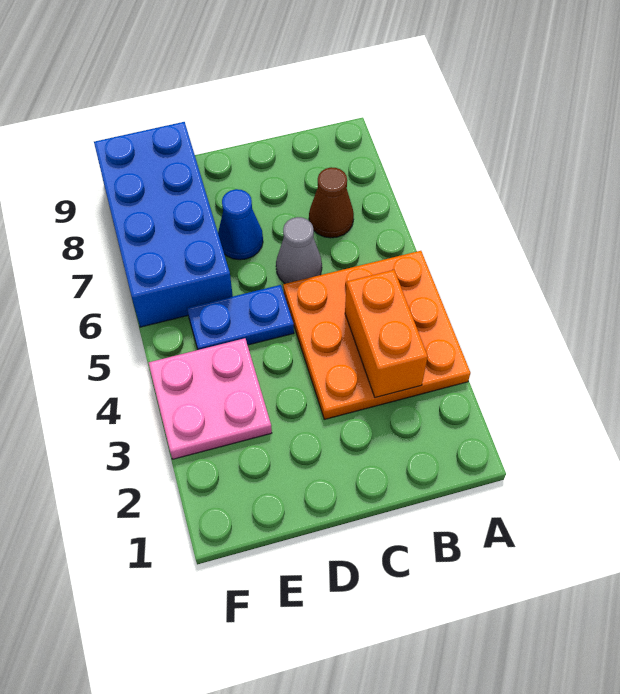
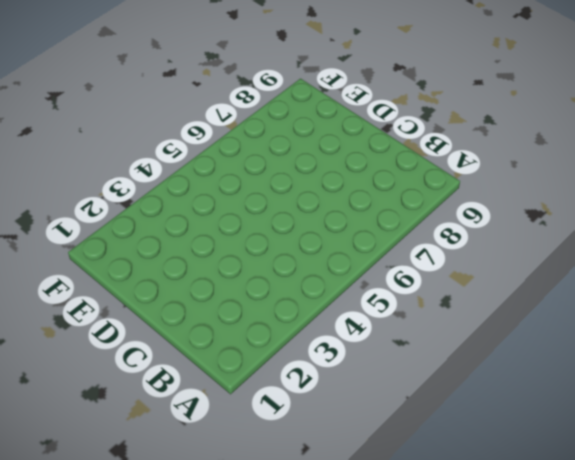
none -> orange 3x3 plate [283,251,471,419]
none -> brown 1x1 cone [309,167,354,238]

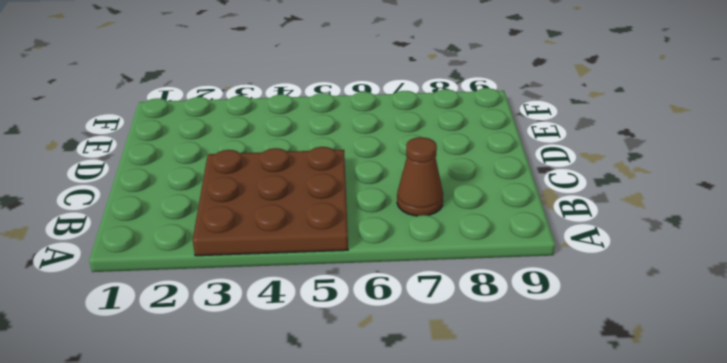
brown 3x3 plate [193,147,348,256] -> orange 3x3 plate [283,251,471,419]
none -> grey 1x1 cone [276,217,322,284]
none -> blue 1x2 plate [187,285,294,350]

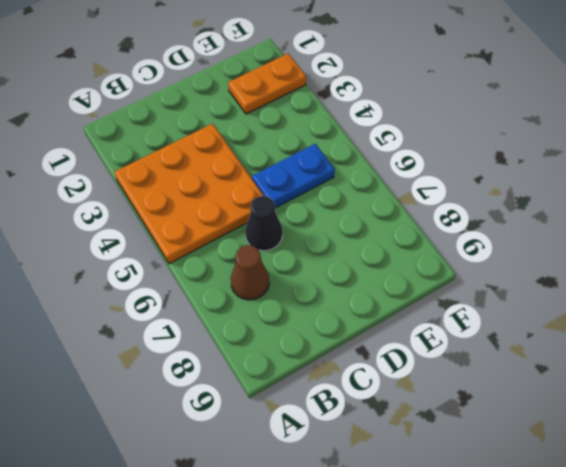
black 1x1 cone [245,196,283,251] -> grey 1x1 cone [276,217,322,284]
orange 1x2 plate [228,54,306,114] -> none
none -> blue 1x1 cone [218,189,263,260]
none -> pink 2x2 plate [149,338,272,459]

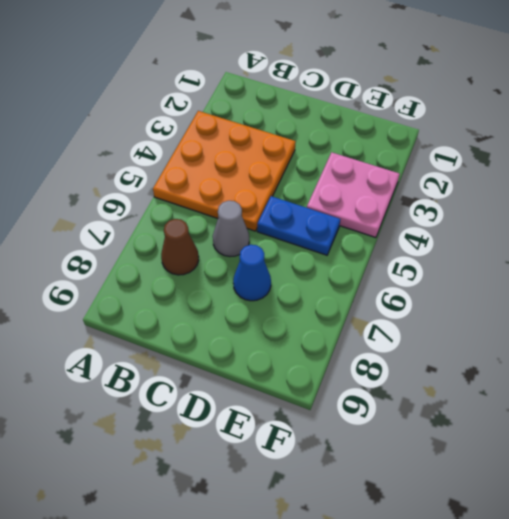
none -> blue 2x4 brick [94,122,233,327]
none -> orange 1x2 brick [345,270,428,398]

